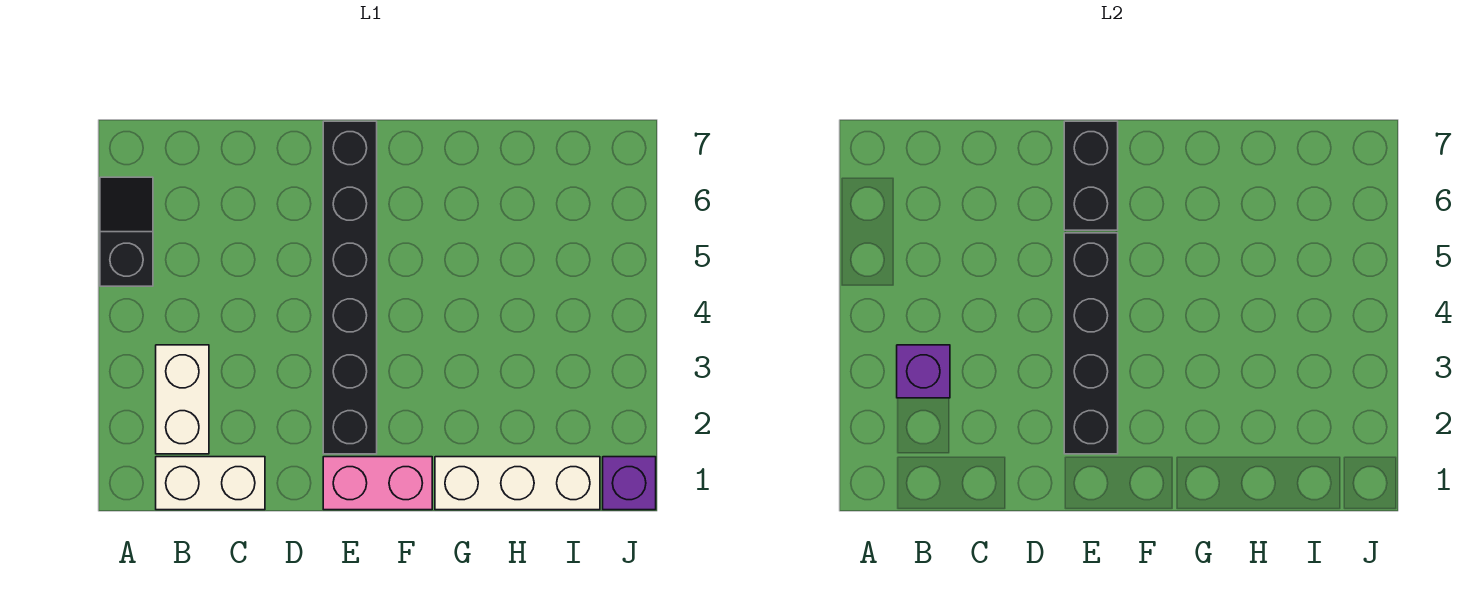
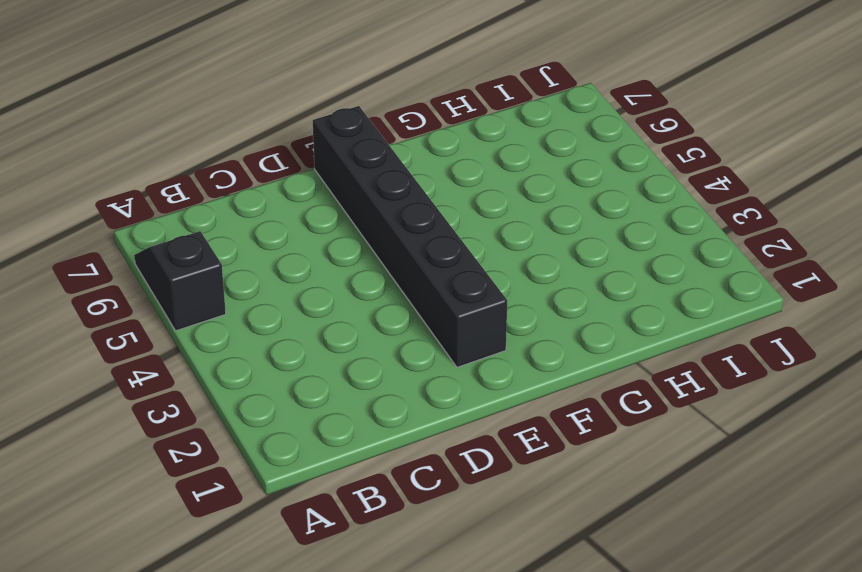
none -> white 1x2 brick [156,457,265,510]
none -> white 1x2 brick [156,345,209,454]

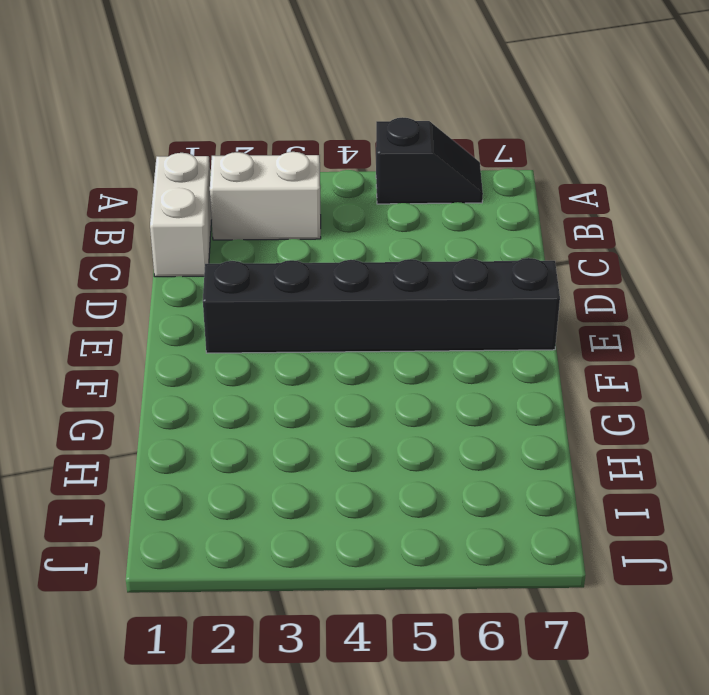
none -> pink 1x2 brick [323,457,432,510]
none -> white 1x3 brick [435,457,600,510]

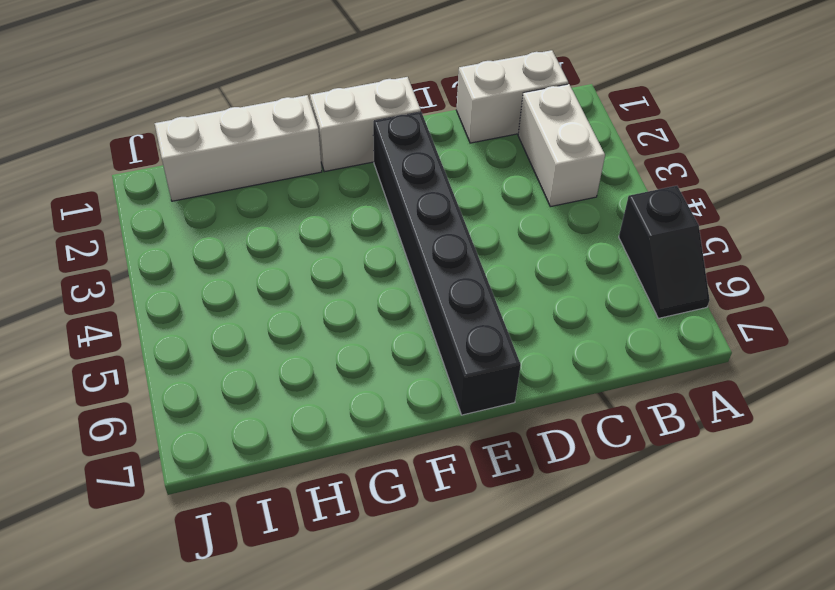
white 1x2 brick [310,77,421,172] -> pink 1x2 brick [323,457,432,510]
none -> purple 1x1 brick [603,457,656,510]
none -> purple 1x1 brick [897,345,950,398]

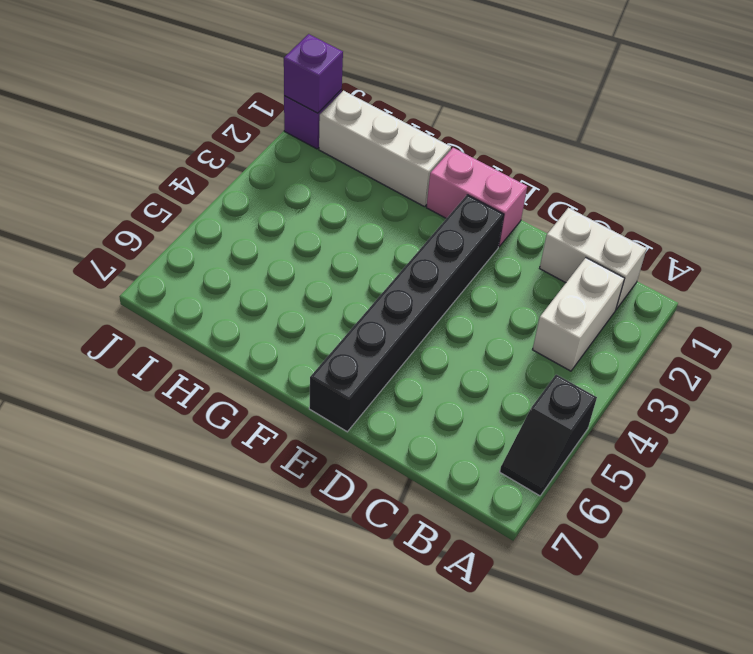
purple 1x1 brick [284,34,343,113] -> purple 1x1 brick moved to [897,345,950,398]
none -> black 1x4 brick [1064,233,1118,454]
none -> black 1x2 brick [1064,121,1118,230]

